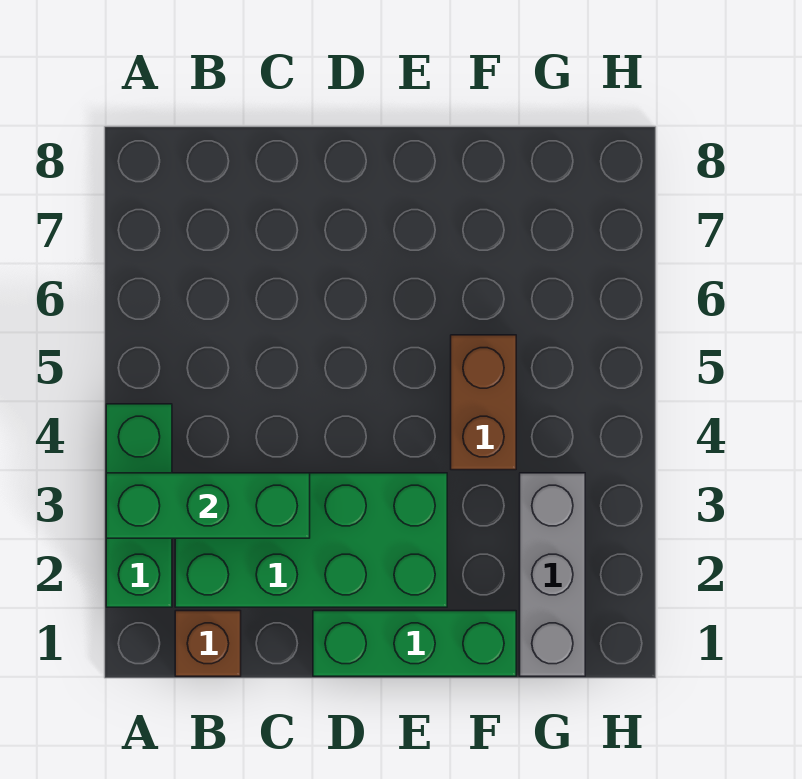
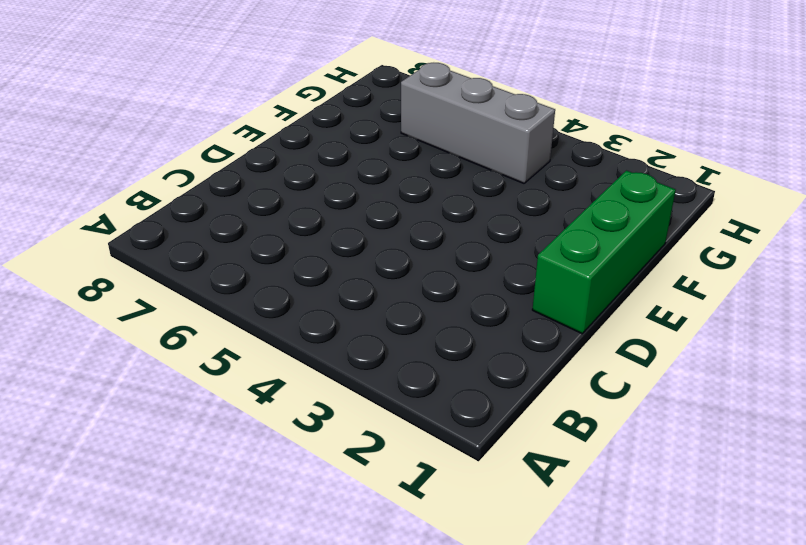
grey 1x3 brick [401,63,555,183] -> grey 1x3 brick moved to [520,473,585,676]
none -> green 1x3 brick [106,404,172,607]
none -> brown 1x1 brick [175,611,241,676]

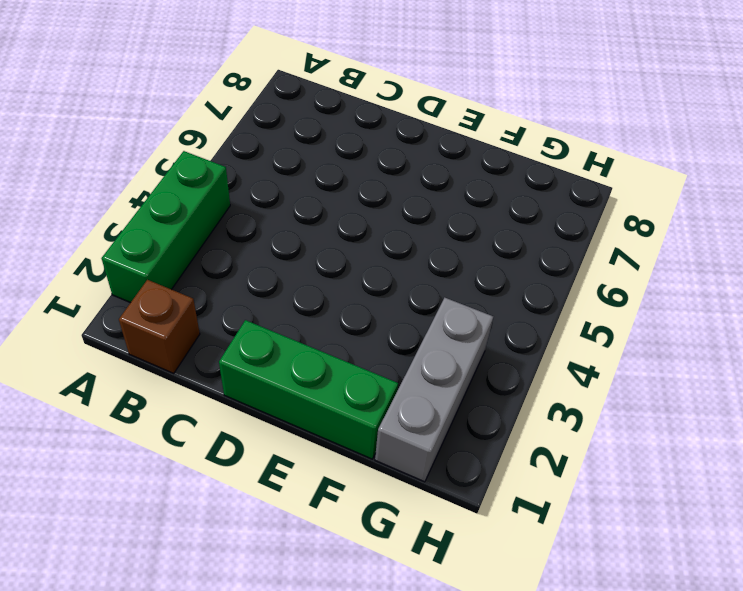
none -> green 2x4 brick [175,473,447,607]
none -> brown 1x2 brick [451,335,516,470]

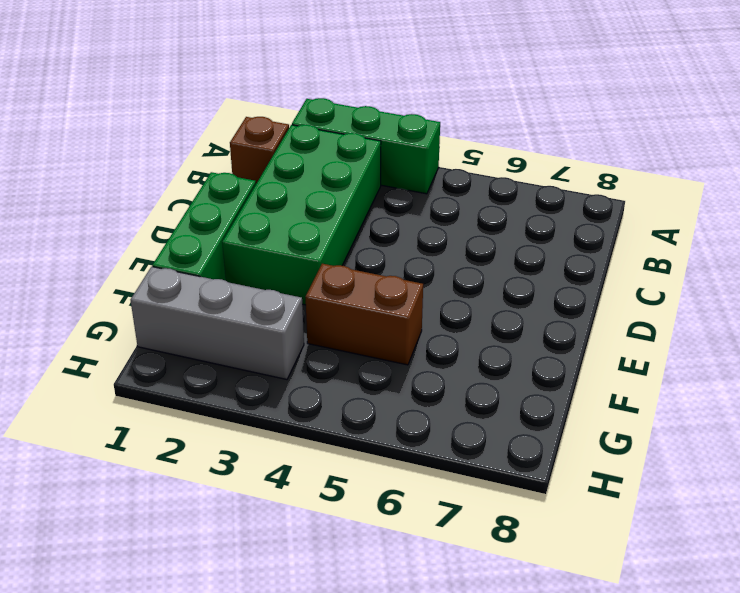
none -> green 1x3 brick [106,473,310,538]

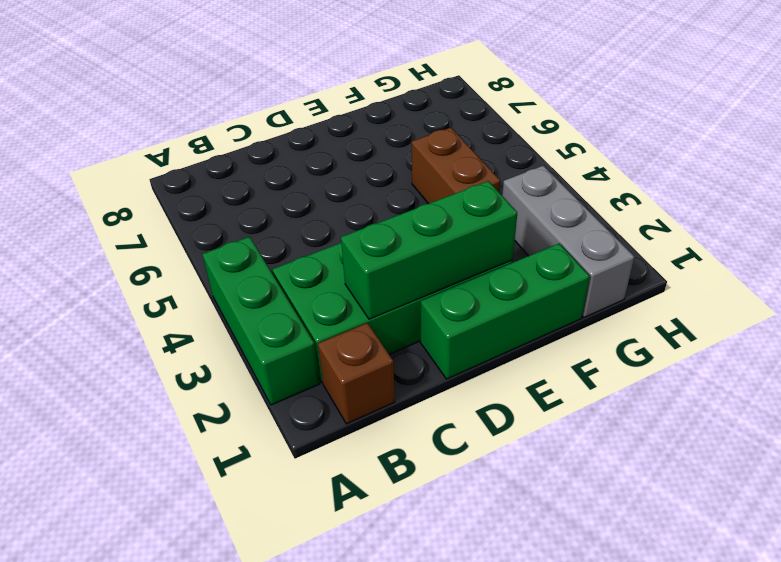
green 1x3 brick [341,181,517,319] -> green 1x3 brick moved to [106,473,310,538]

